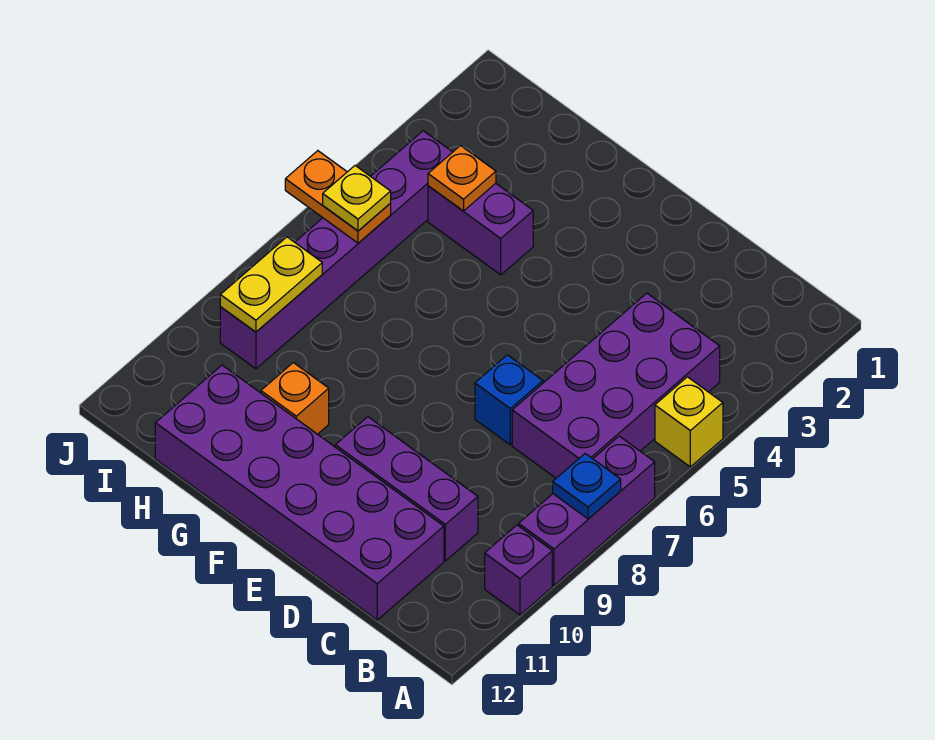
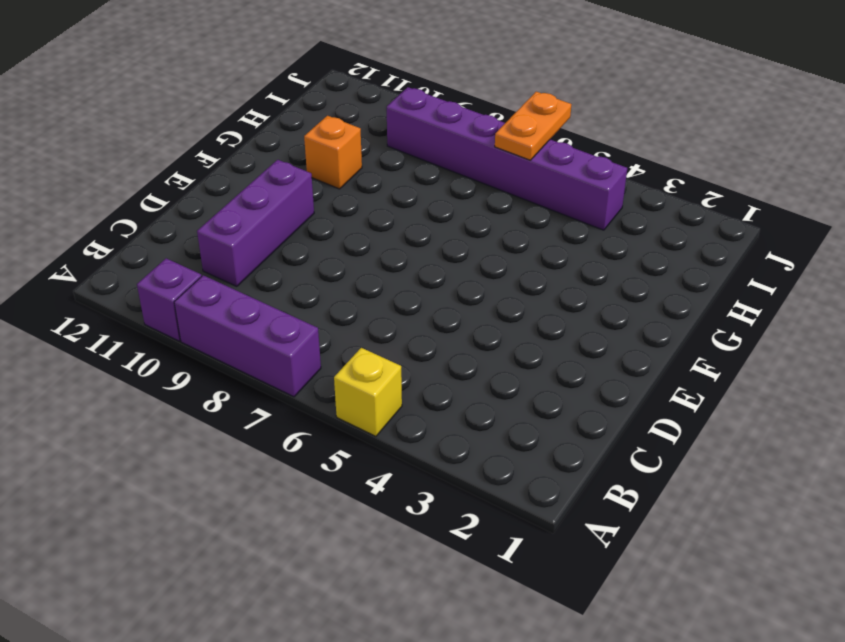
none -> purple 2x4 brick [512,293,720,478]
none -> purple 2x6 brick [155,365,444,620]
none -> blue 1x1 brick [475,355,543,445]

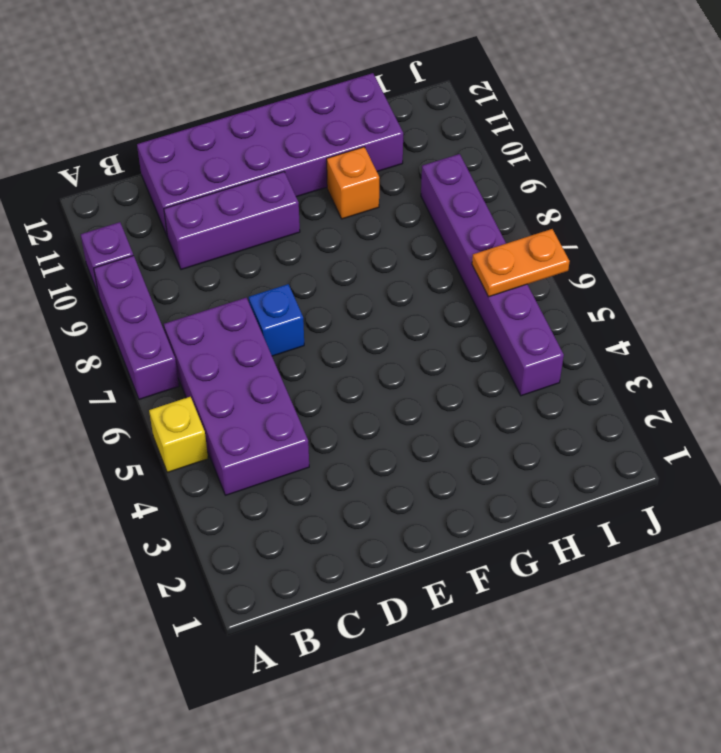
none -> purple 1x2 brick [428,183,533,275]
none -> blue 1x1 plate [553,454,621,519]
none -> orange 1x1 plate [428,146,496,211]

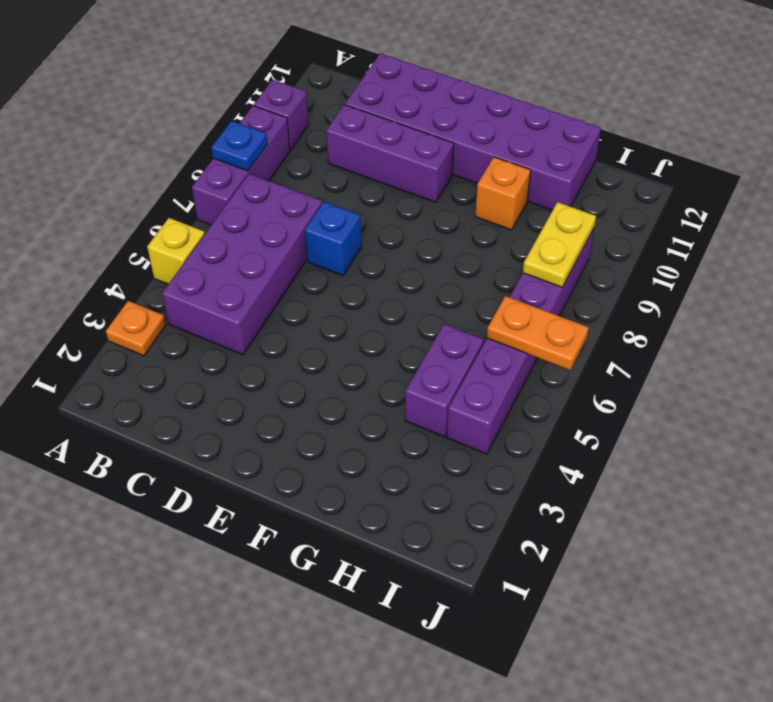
orange 1x1 plate [106,301,166,356] -> orange 1x1 plate moved to [428,146,496,211]
purple 1x2 brick [405,324,484,437] -> purple 1x2 brick turned to [428,183,533,275]
none -> yellow 1x1 plate [323,166,391,231]

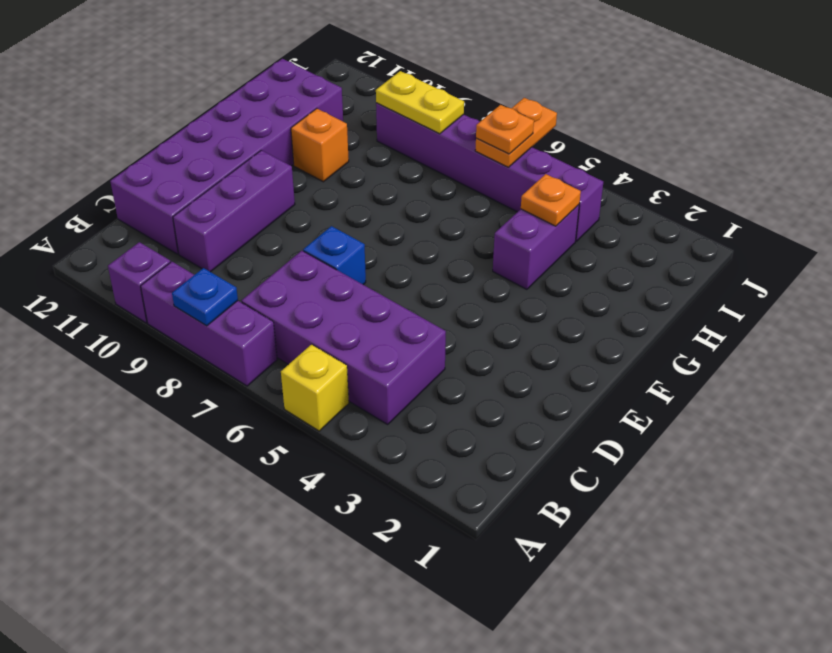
orange 1x1 plate [476,105,534,154] -> yellow 1x1 plate [323,166,391,231]

